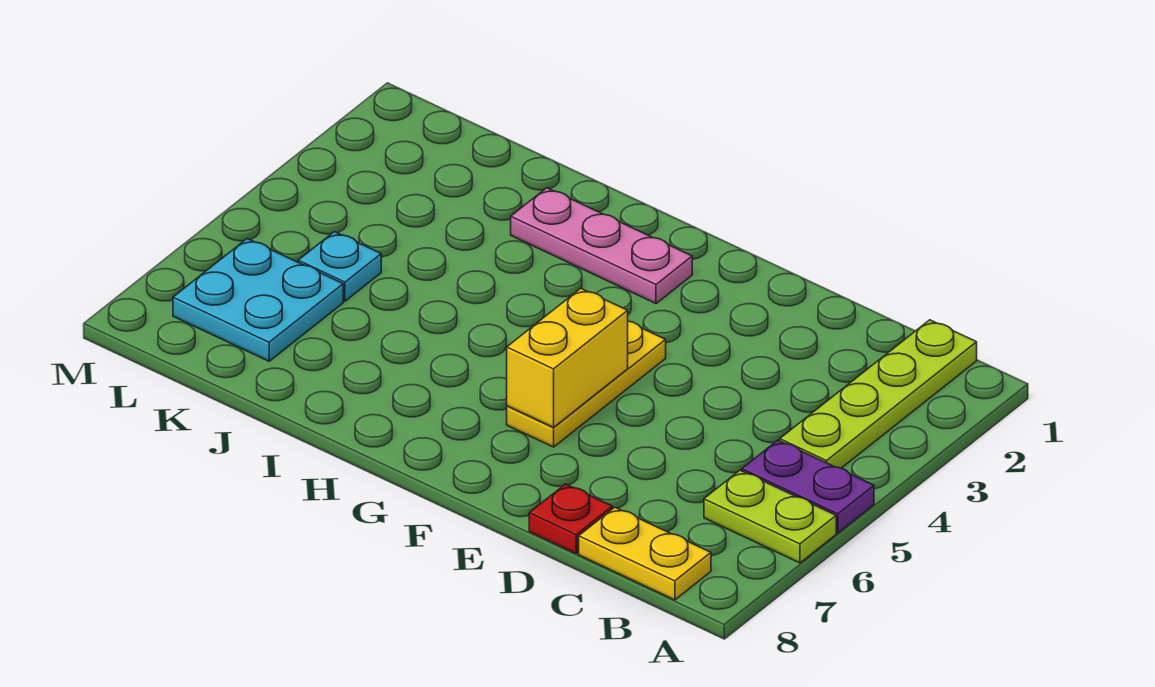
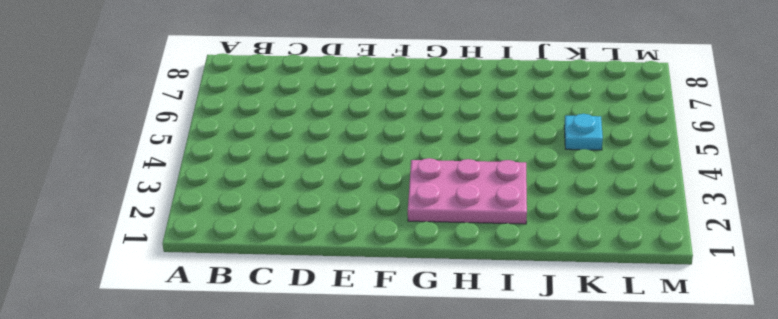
pink 2x3 plate [408,158,527,224] -> pink 1x3 plate [511,188,692,304]
none -> purple 1x2 plate [742,440,874,533]
none -> lime 1x2 plate [704,470,836,563]

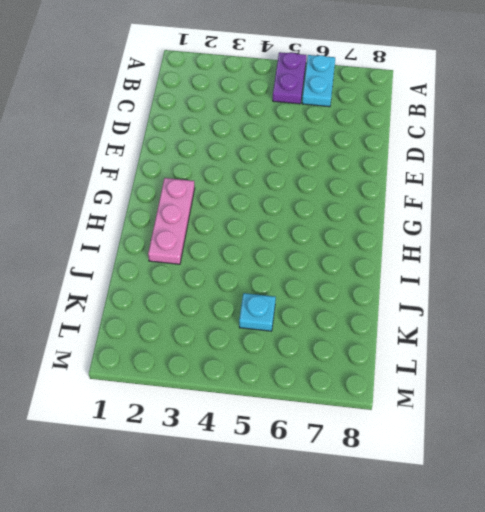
cyan 1x2 plate [302,55,335,107] -> lime 1x2 plate [704,470,836,563]
none -> lime 1x4 plate [780,320,977,468]
none -> yellow 1x2 plate [579,507,711,600]

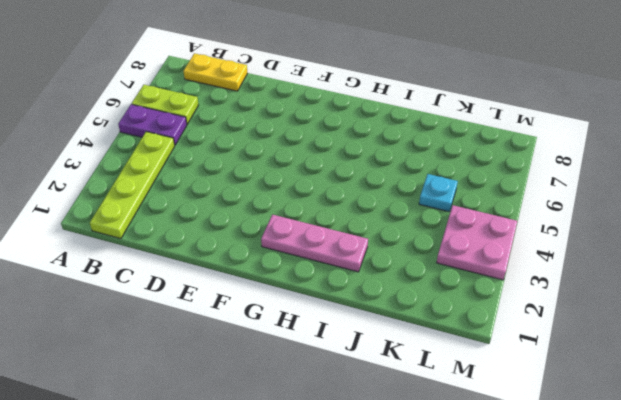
pink 2x2 plate [437,205,517,280] -> none
none -> red 1x1 plate [529,484,612,553]
none -> yellow 1x3 plate [507,321,666,447]

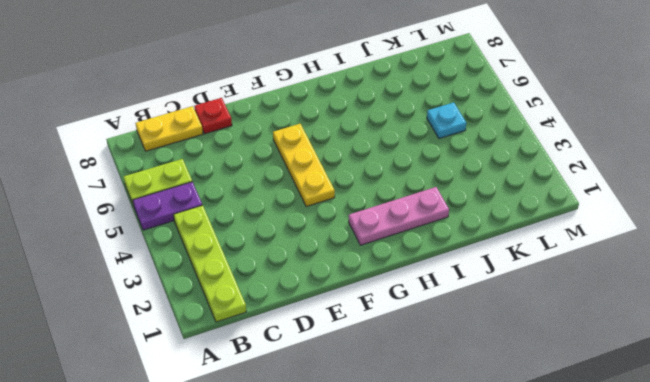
none -> cyan 2x2 plate [173,239,343,361]
none -> yellow 1x2 brick [507,288,628,427]

